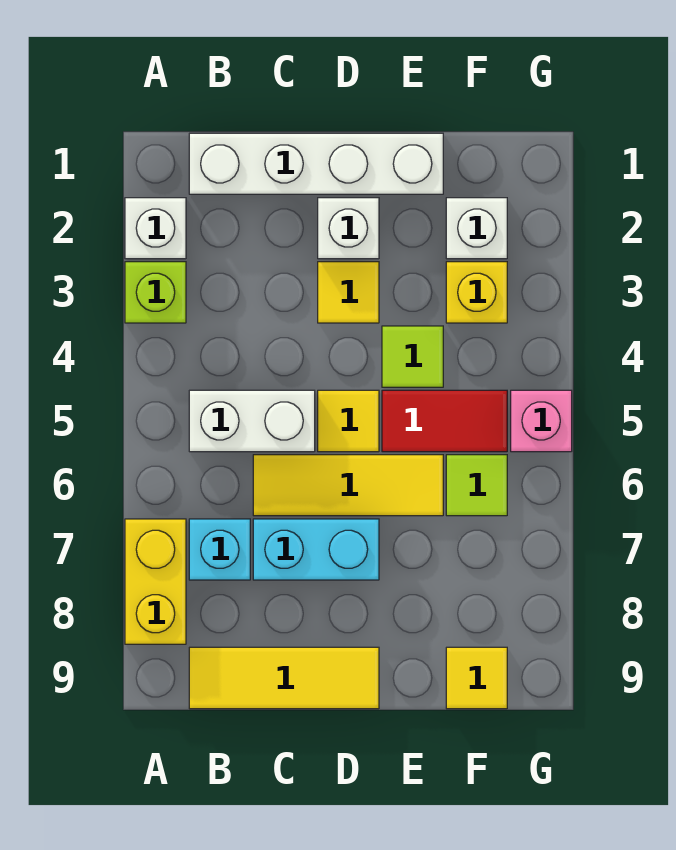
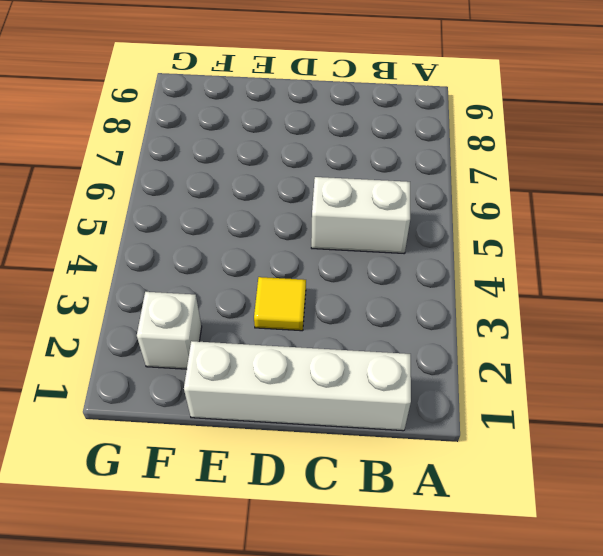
none -> white 1x1 brick [125,198,186,259]
none -> lime 1x1 brick [125,262,186,323]
none -> yellow 1x2 brick [125,519,186,644]

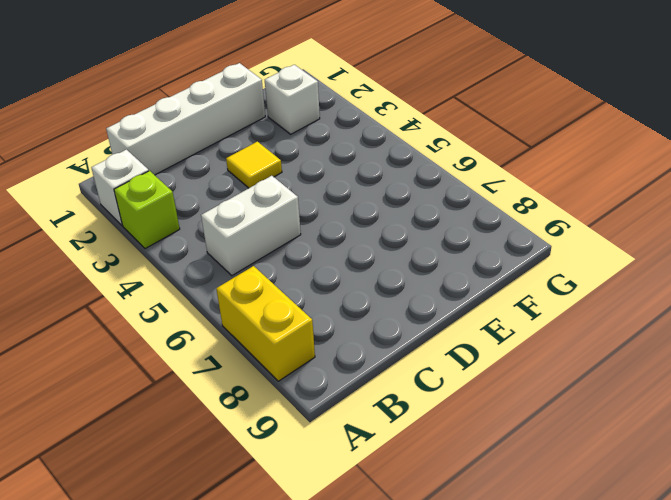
none -> cyan 1x1 brick [189,519,250,580]
none -> yellow 1x3 tile [189,647,379,709]
none -> yellow 1x3 tile [253,455,443,516]

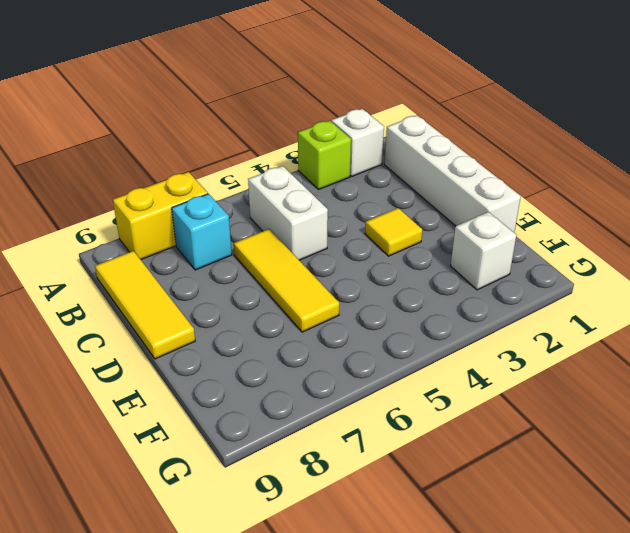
none -> cyan 1x2 brick [253,519,379,580]
none -> white 1x1 brick [318,198,379,259]
none -> yellow 1x1 tile [318,390,379,452]

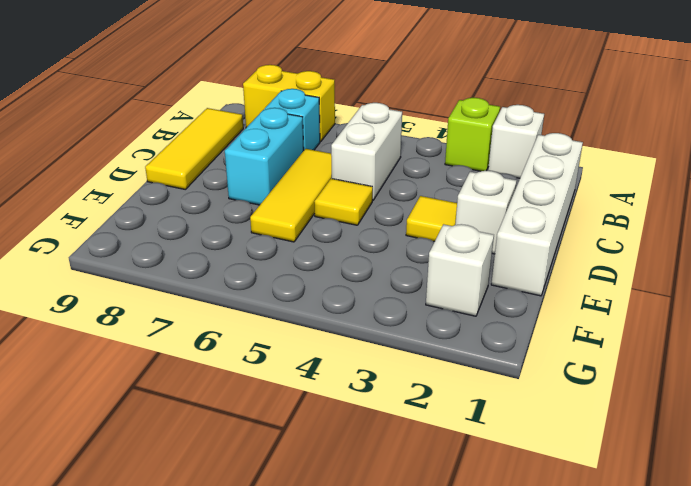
none -> lime 1x1 tile [382,326,443,387]
none -> red 1x2 tile [382,390,507,452]
none -> yellow 1x1 brick [446,262,507,323]

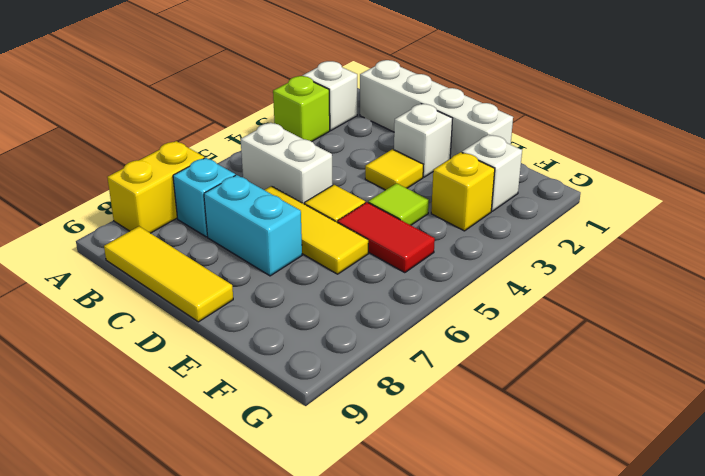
none -> lime 1x1 tile [446,455,507,516]
none -> yellow 1x1 tile [446,647,507,709]
none -> pink 1x1 brick [511,390,572,452]

